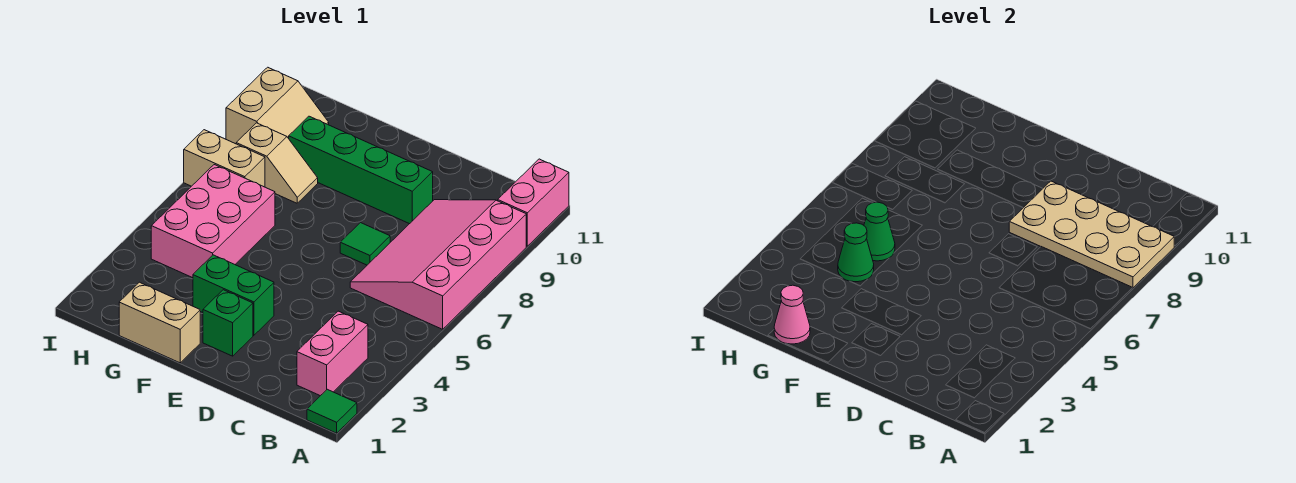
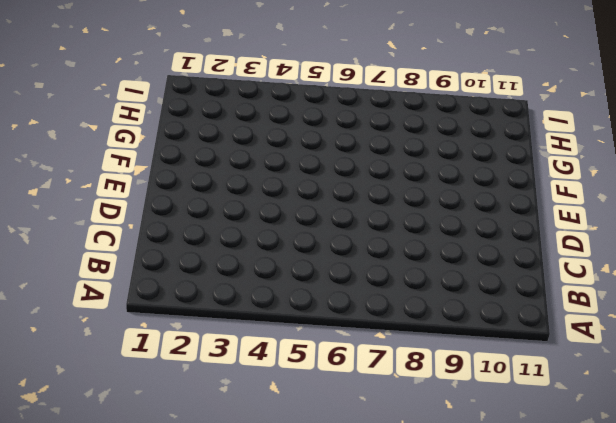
none -> green 1x1 tile [307,389,357,433]
none -> pink 3x4 slope [350,200,526,329]
none -> pink 1x2 brick [498,159,569,246]

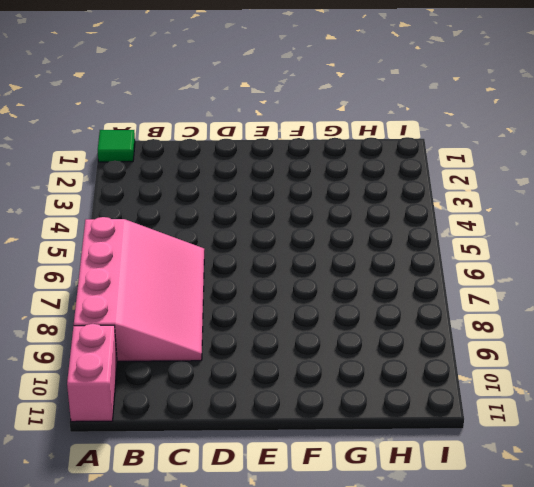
none -> pink 1x2 brick [297,311,368,396]
none -> green 1x1 tile [340,223,390,265]
none -> green 1x4 brick [289,116,433,224]

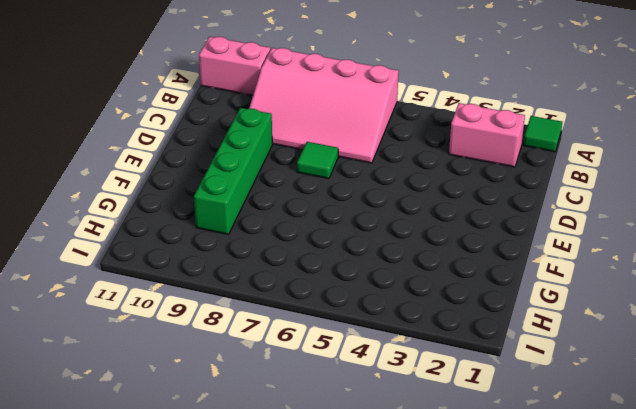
none -> green 1x1 brick [203,290,253,356]
none -> green 1x2 brick [193,255,274,335]
none -> tan 1x2 brick [119,282,200,363]

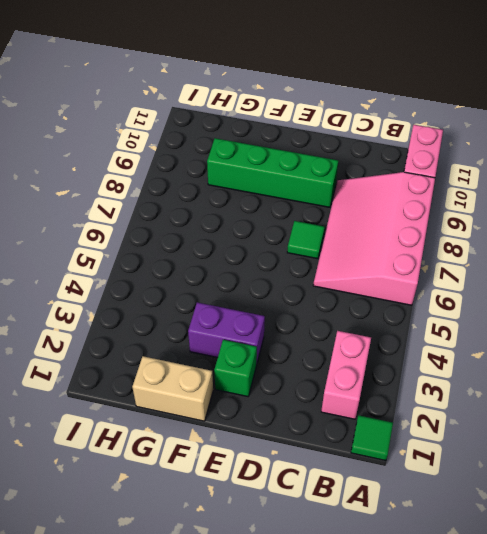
purple 1x2 brick [188,302,265,365] -> green 1x2 brick [193,255,274,335]
none -> pink 2x3 brick [151,165,275,278]
none -> tan 1x2 slope [236,123,318,203]
none -> tan 1x2 brick [184,130,265,187]

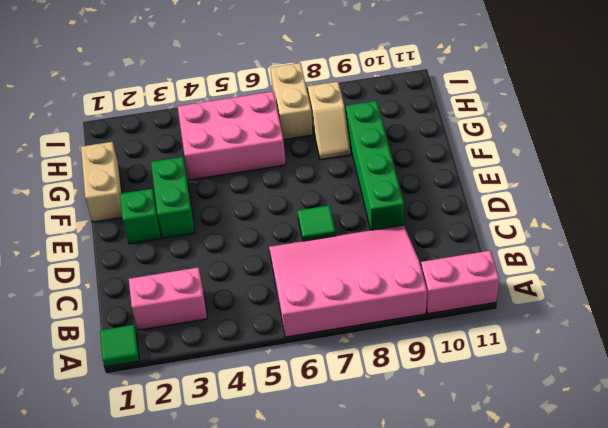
none -> tan 2x2 slope [226,67,329,144]
none -> tan 2x4 plate [1009,181,1175,288]
none -> pink 1x1 cone [774,285,810,344]

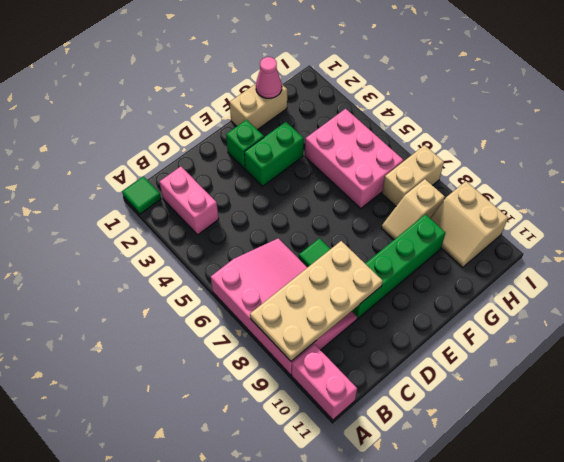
none -> green 1x1 cone [838,223,874,282]
none -> green 1x1 cone [864,202,895,261]

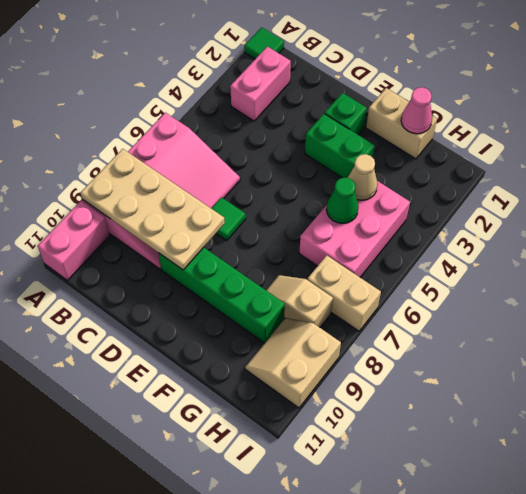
tan 1x1 cone [348,154,378,200] -> green 1x1 cone [838,223,874,282]

